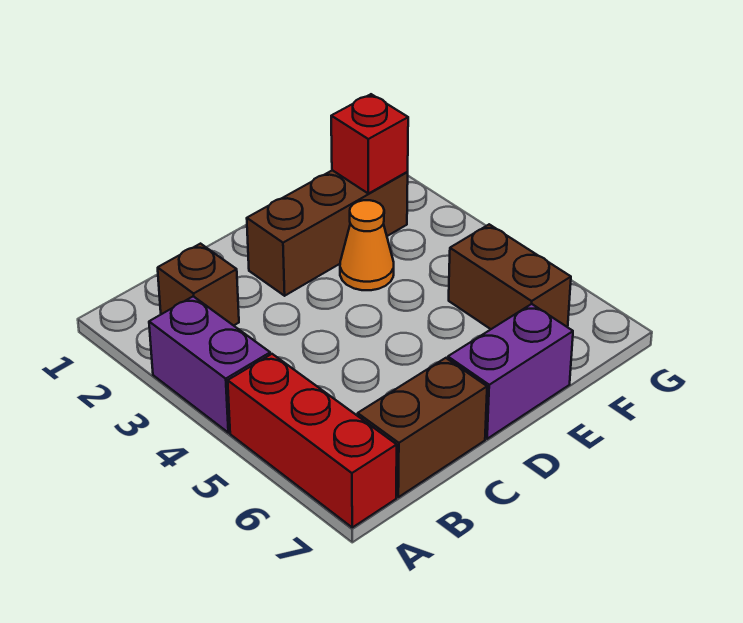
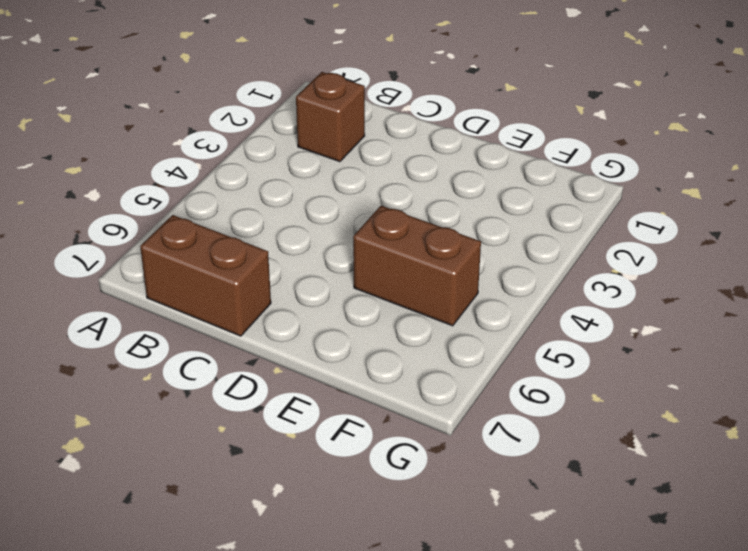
brown 1x2 brick [353,206,481,326] -> brown 1x2 brick turned to [449,224,571,329]
none -> purple 1x2 brick [149,296,270,433]
none -> red 1x3 brick [228,354,397,527]

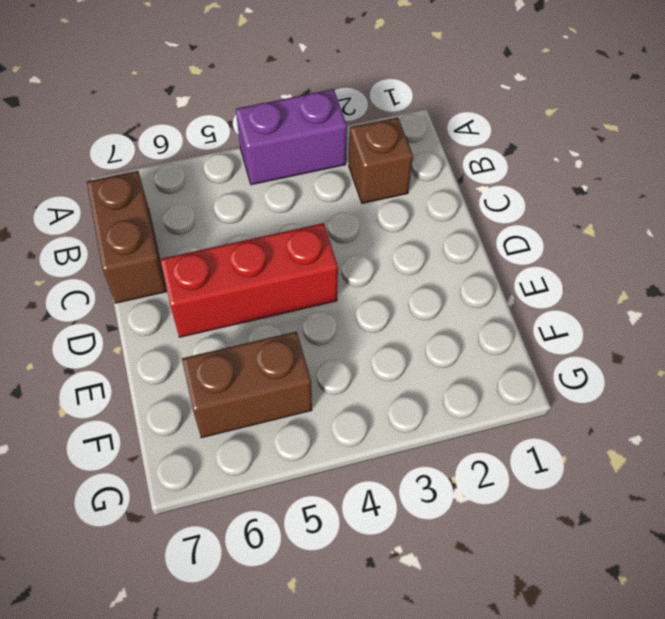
red 1x3 brick [160,223,338,337] -> red 1x3 brick moved to [228,354,397,527]
none -> brown 1x3 brick [247,170,408,296]
none -> purple 1x2 brick [448,304,573,439]

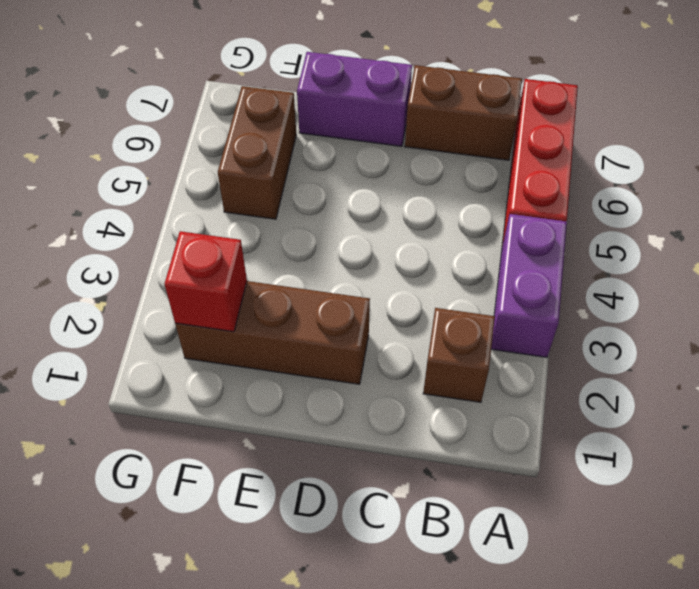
none -> orange 1x1 cone [340,200,394,290]

